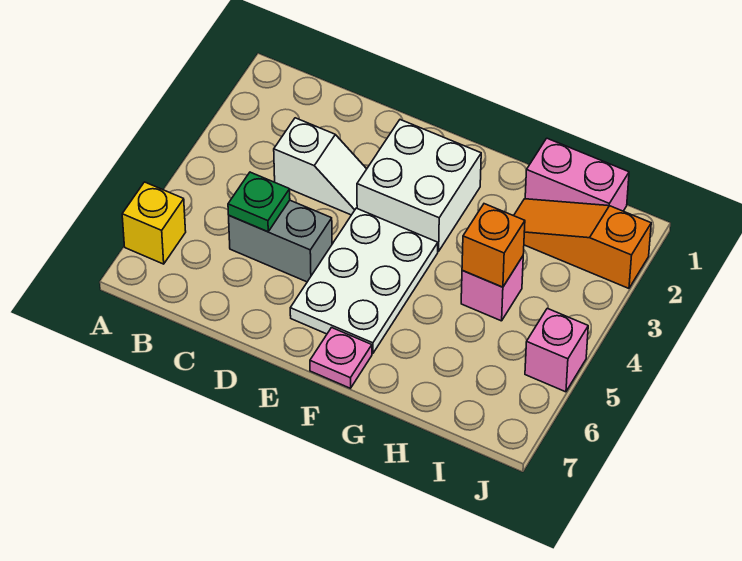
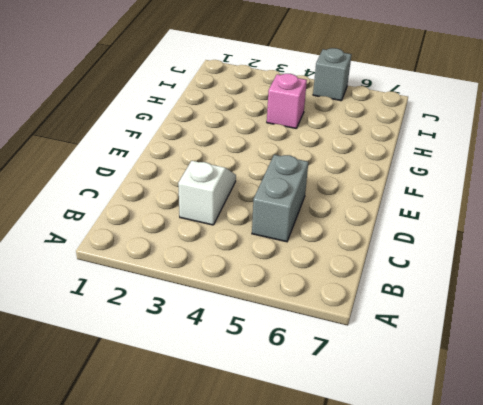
grey 1x1 brick [313,48,351,101] -> pink 1x1 brick [525,308,588,392]
none -> yellow 1x1 brick [122,182,186,264]
none -> white 2x2 brick [357,120,481,251]
none -> white 2x3 plate [290,208,438,354]

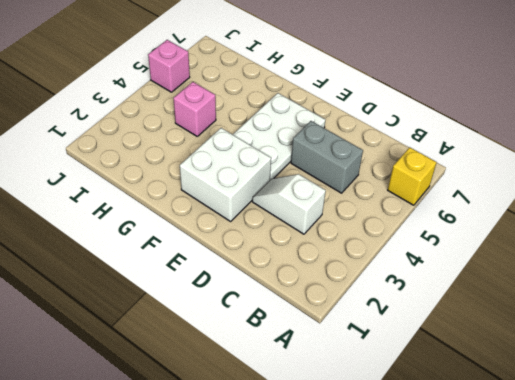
none -> pink 1x1 plate [310,328,372,388]
none -> pink 1x2 brick [525,138,629,211]
none -> orange 1x3 slope [514,199,651,288]

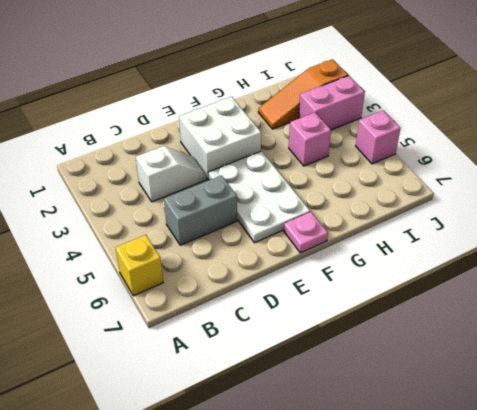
pink 1x2 brick [298,76,365,130] -> pink 1x2 brick moved to [525,138,629,211]
none -> green 1x1 plate [228,172,290,232]
none -> orange 1x1 brick [462,204,525,287]

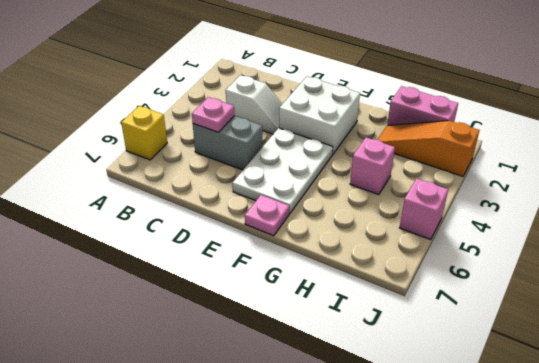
pink 1x1 plate [192,97,234,132] -> green 1x1 plate [228,172,290,232]
none -> orange 1x1 brick [462,204,525,287]

